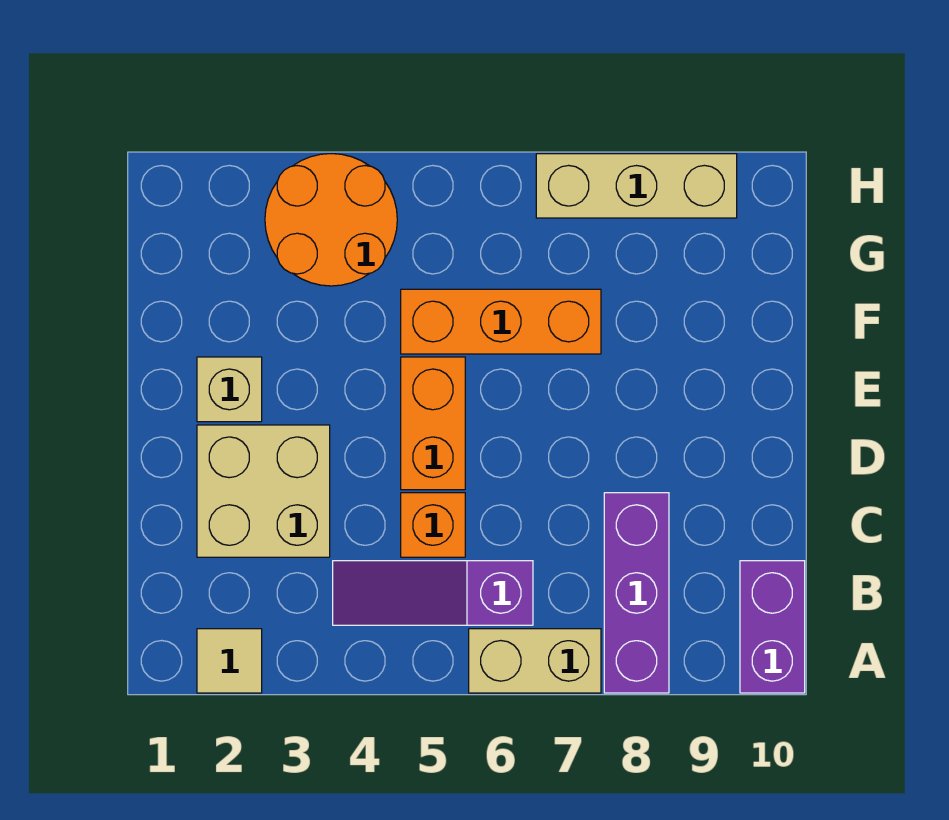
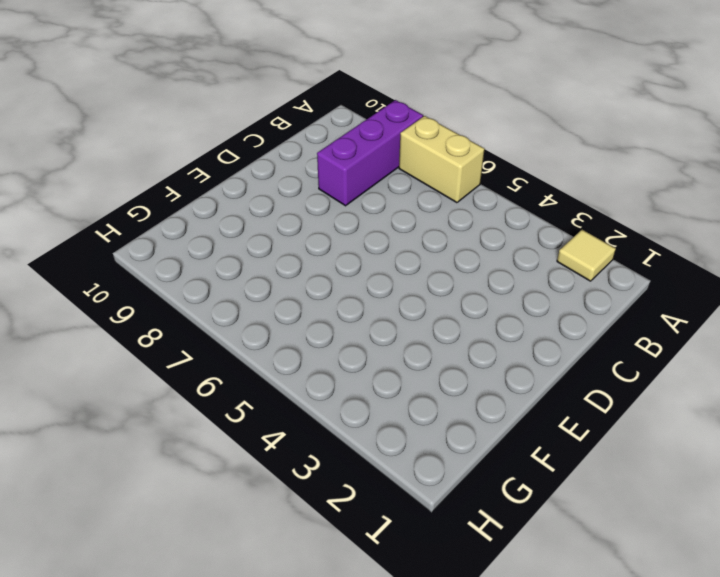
none -> purple 1x2 brick [740,561,805,693]
none -> purple 1x3 slope [333,561,533,625]
none -> tan 2x2 brick [197,425,330,557]

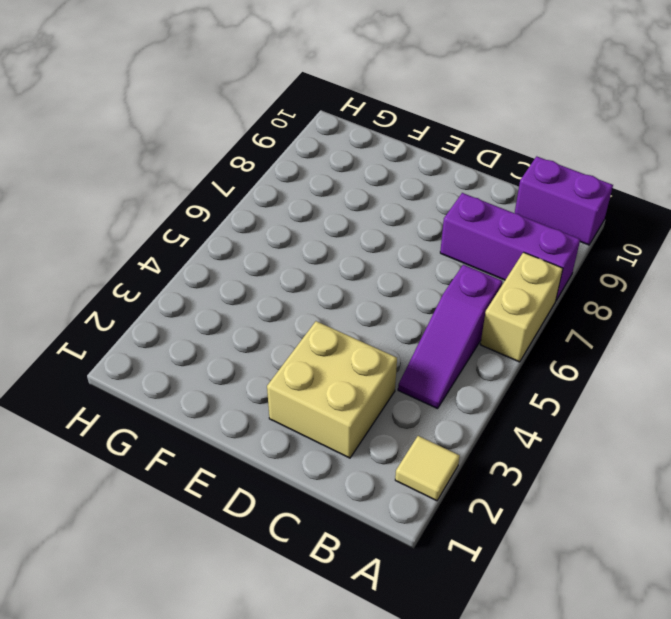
none -> orange 1x1 brick [401,493,465,557]
none -> orange 1x2 brick [401,357,465,490]
none -> tan 1x1 brick [197,357,262,422]

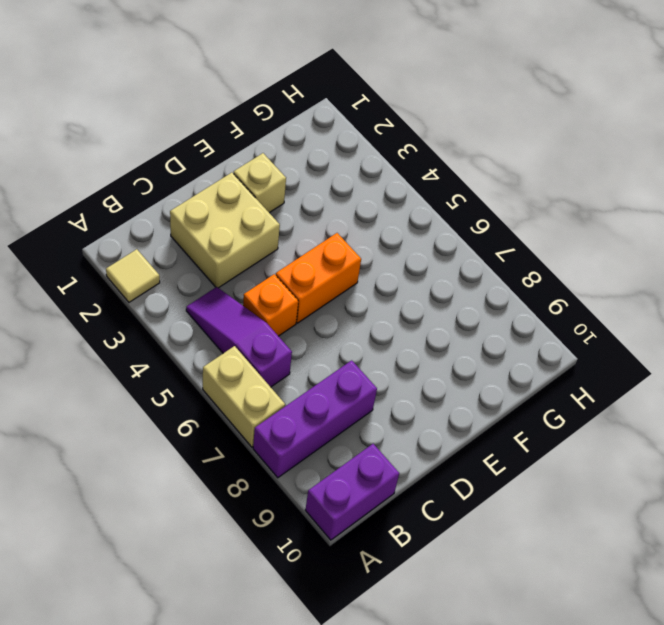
none -> orange 1x3 brick [401,289,601,354]
none -> orange 2x2 round brick [265,154,397,286]
none -> tan 1x3 brick [536,154,737,218]

